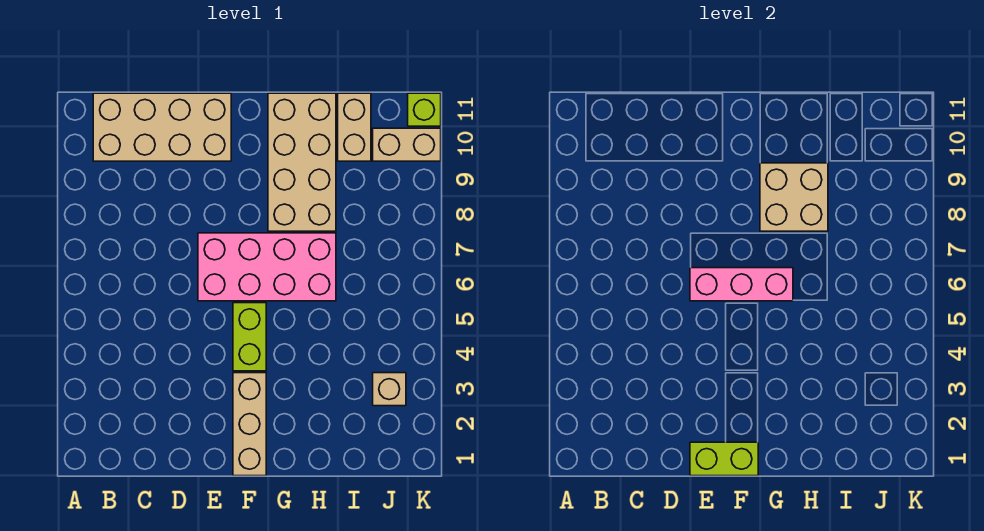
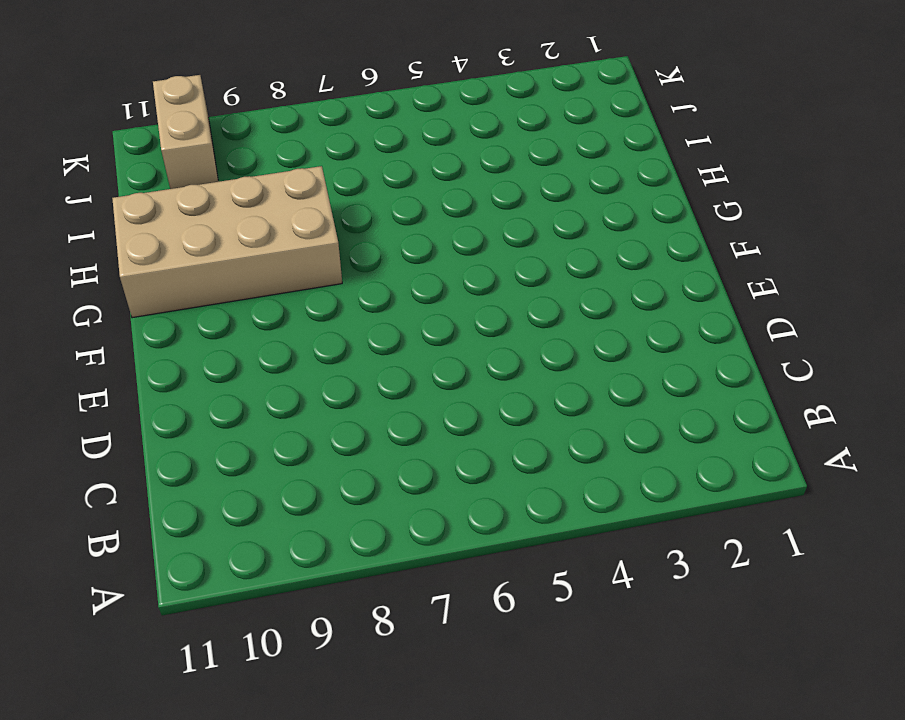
none -> tan 2x4 brick [93,93,231,161]
none -> pink 2x4 brick [198,233,336,301]
none -> tan 1x3 brick [233,373,266,476]

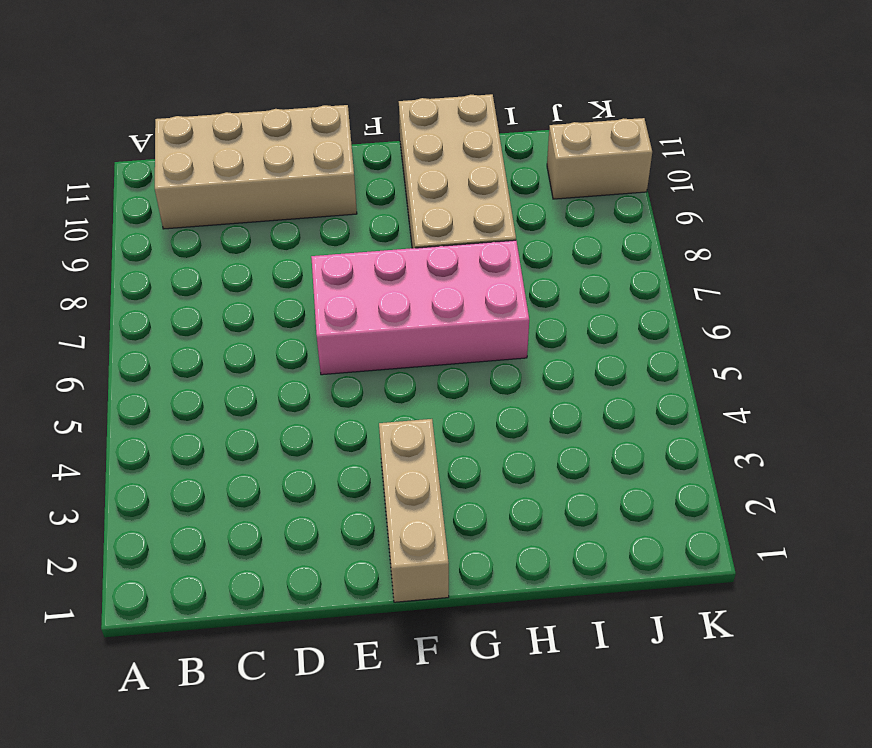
none -> lime 1x2 brick [233,303,266,371]
none -> tan 1x2 brick [338,93,371,161]
none -> tan 1x1 brick [373,373,406,406]

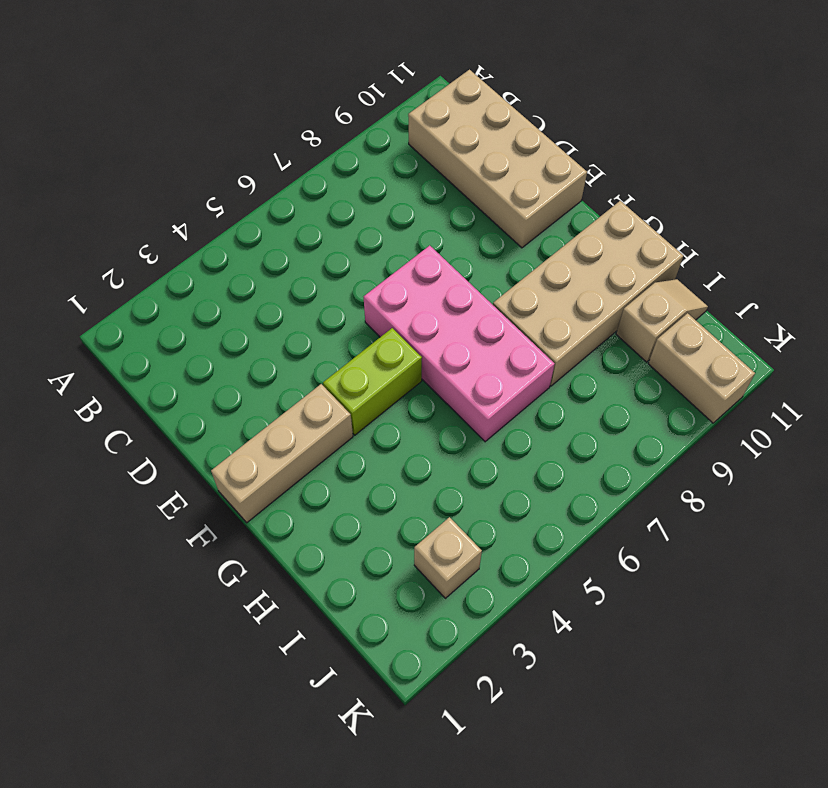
tan 1x2 slope [616,279,708,362] -> tan 1x2 brick [338,93,371,161]
none -> lime 1x1 brick [408,93,441,126]
none -> lime 1x2 brick [690,442,758,476]
none -> pink 1x3 brick [690,268,793,301]

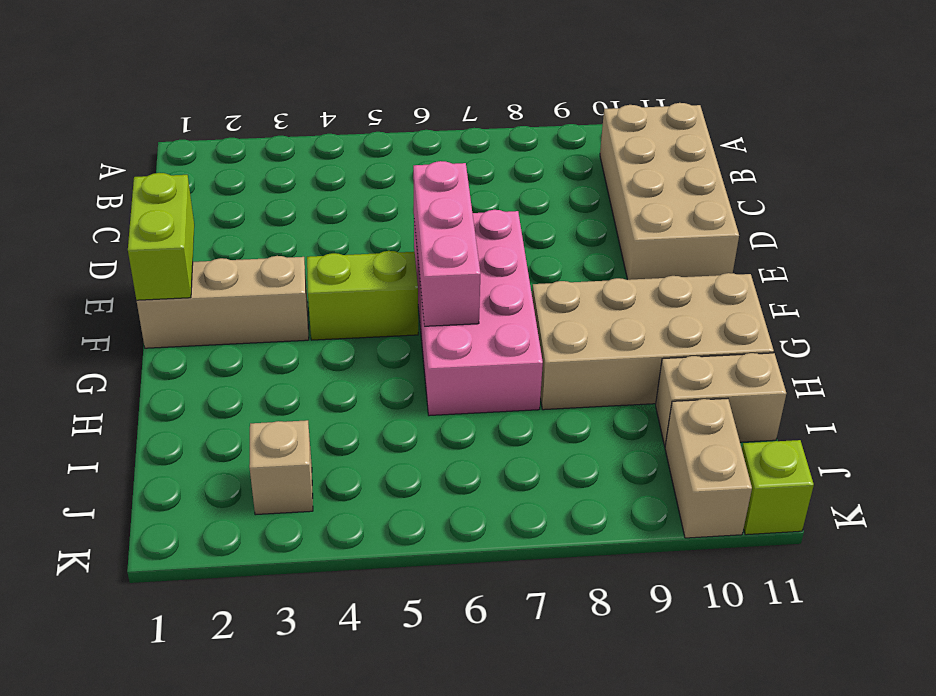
none -> tan 2x2 brick [760,163,828,231]

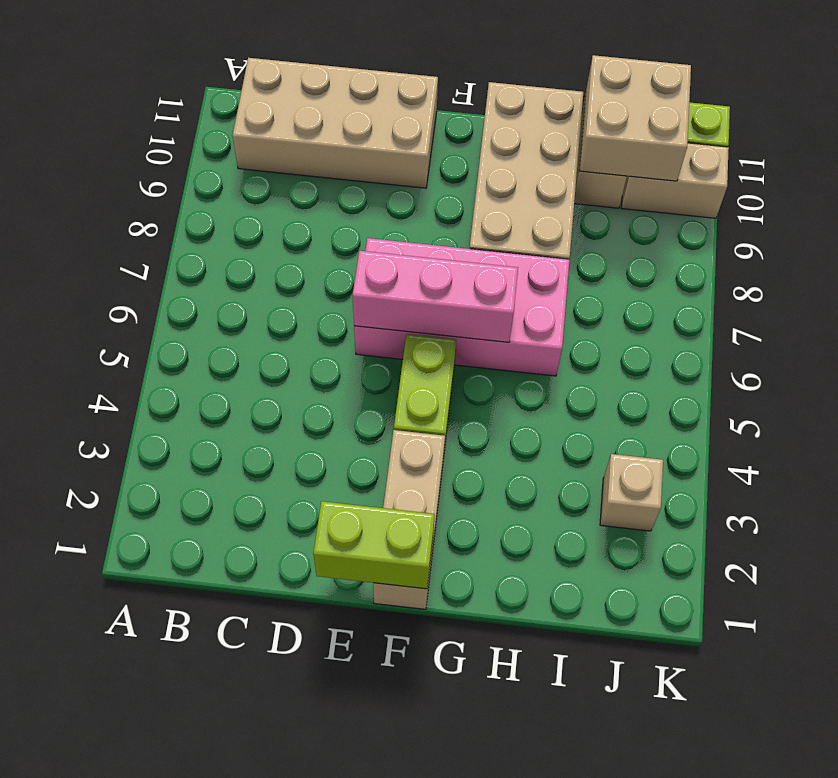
tan 2x2 brick [579,55,691,181] -> tan 2x2 brick moved to [760,163,828,231]

